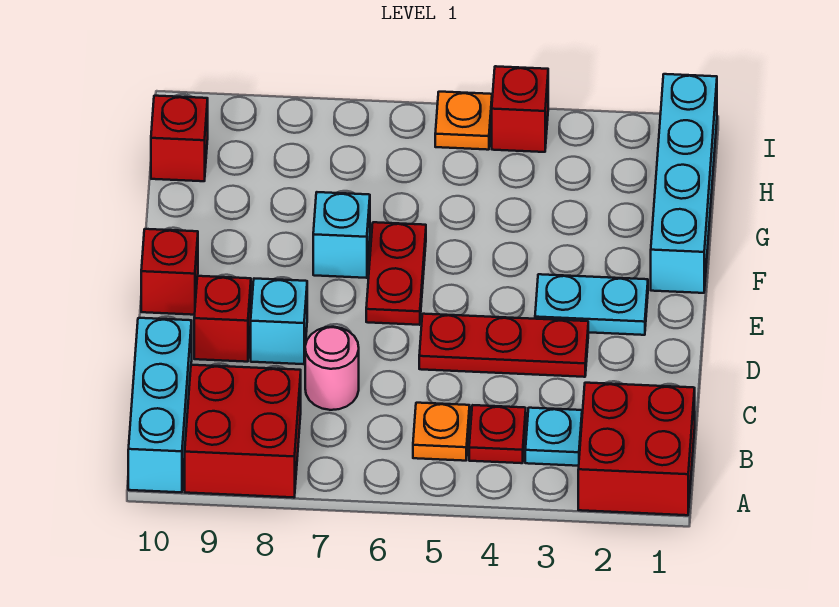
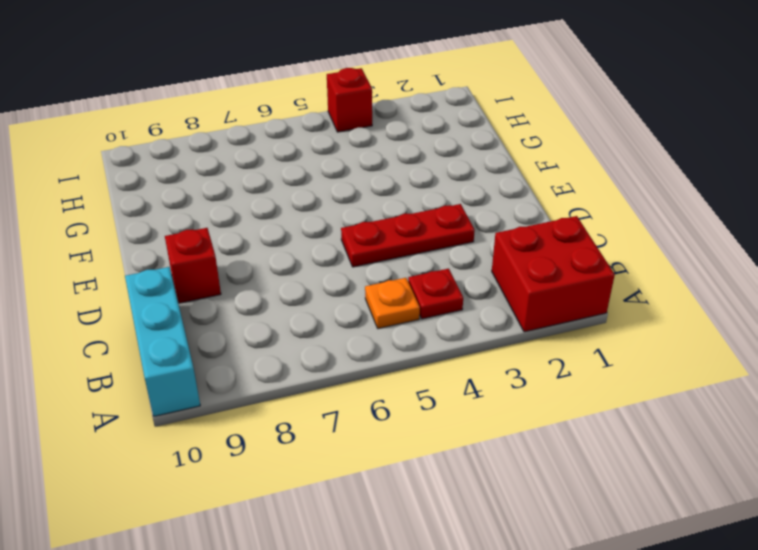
none -> red 2x2 brick [185,365,301,498]
none -> cyan 1x1 plate [525,408,582,466]
none -> pink 1x1 round brick [305,327,359,410]

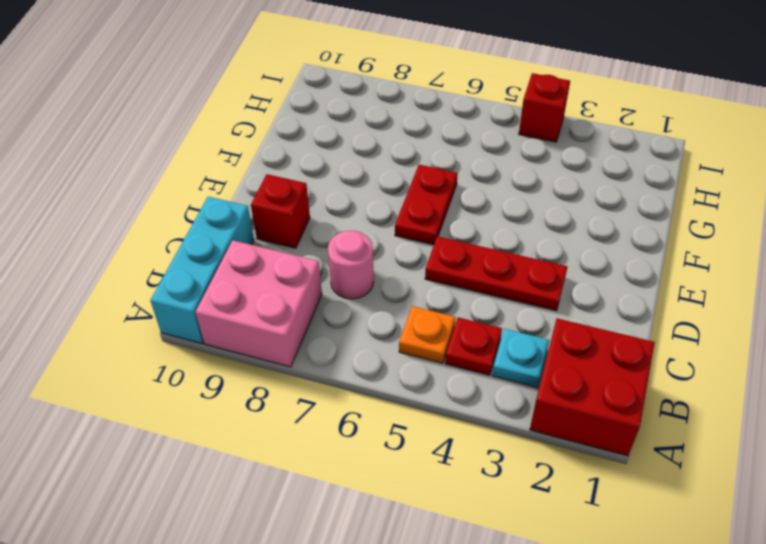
pink 2x2 brick [195,240,322,367] -> red 2x2 brick [185,365,301,498]
none -> cyan 1x1 brick [251,279,307,364]
none -> cyan 1x2 plate [535,274,648,335]
none -> red 1x1 brick [141,229,198,315]

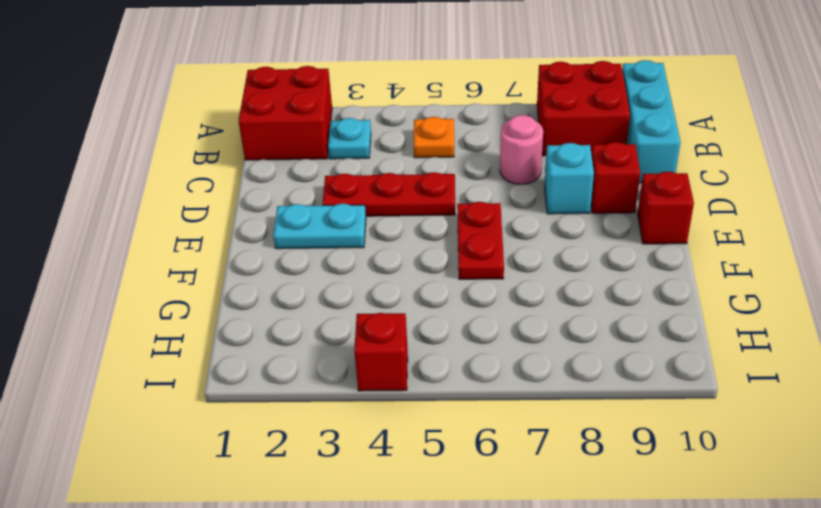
none -> red 1x1 plate [469,405,526,463]
none -> cyan 1x4 brick [651,74,717,293]
none -> cyan 1x1 brick [313,192,370,278]

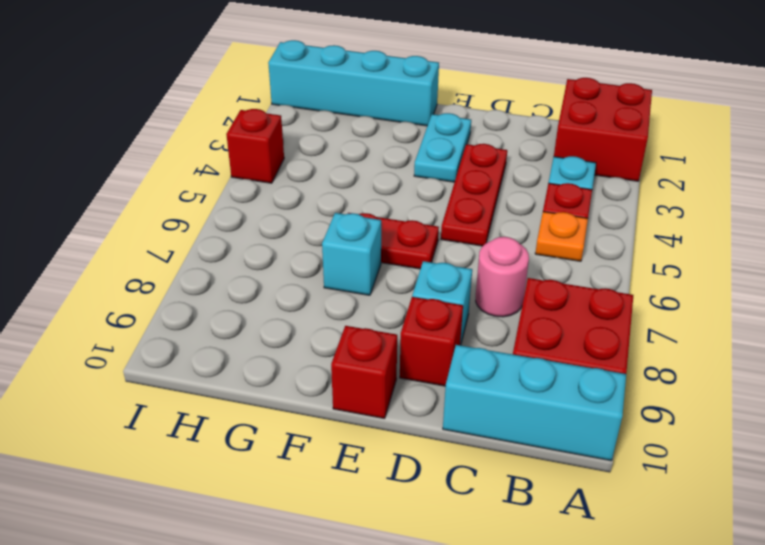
none -> red 1x1 brick [151,96,208,181]
none -> orange 1x1 plate [435,92,492,150]

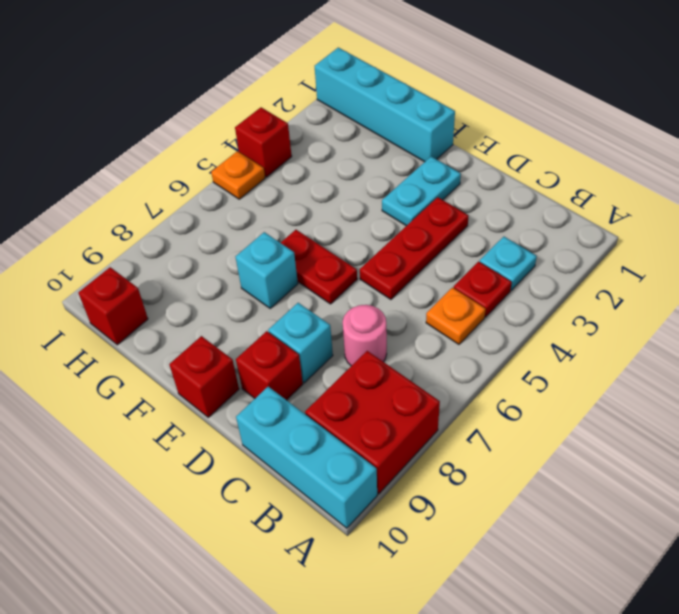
none -> red 2x2 brick [578,383,695,515]

